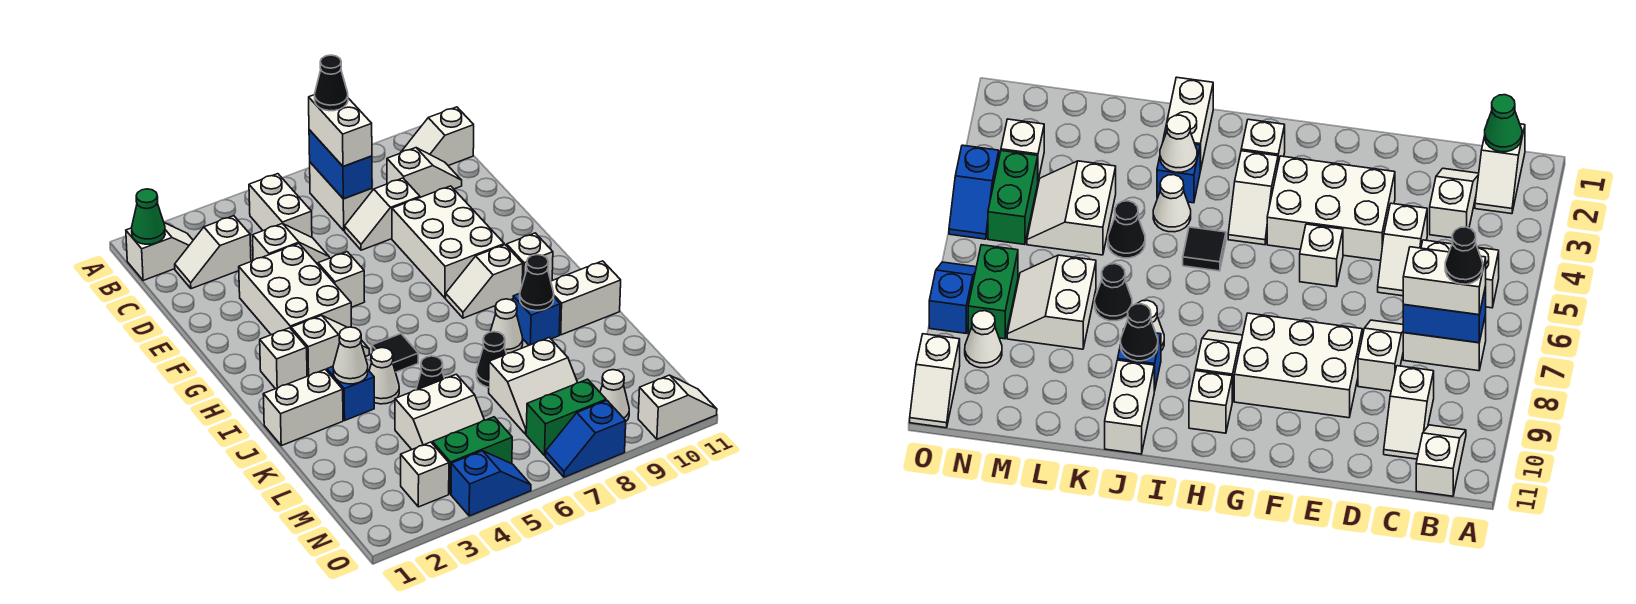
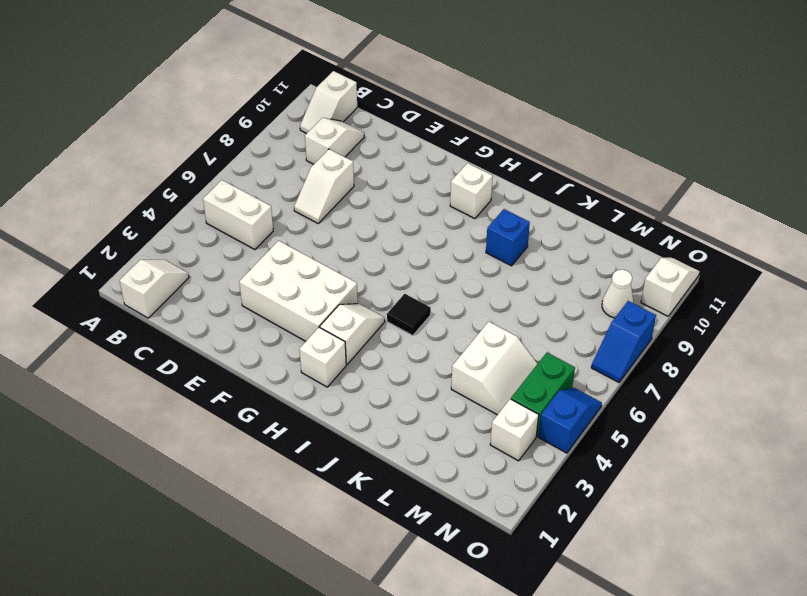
none -> white 1x2 brick [310,162,372,231]
none -> white 1x2 slope [175,216,251,289]
none -> white 1x2 slope [253,223,329,264]
none -> white 2x3 brick [392,186,504,298]

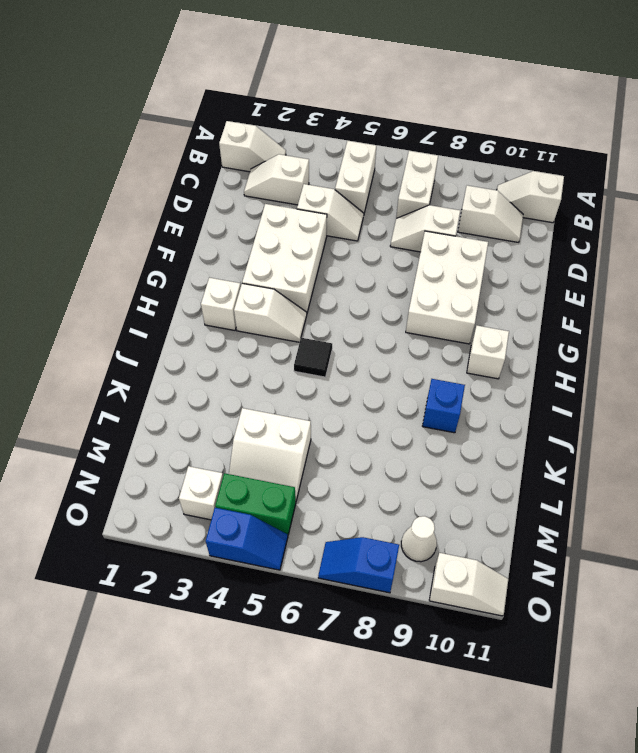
none -> white 1x1 brick [318,252,365,307]
none -> white 1x2 slope [446,245,523,318]
none -> white 1x2 brick [263,369,343,446]
none -> blue 1x1 brick [327,367,374,420]

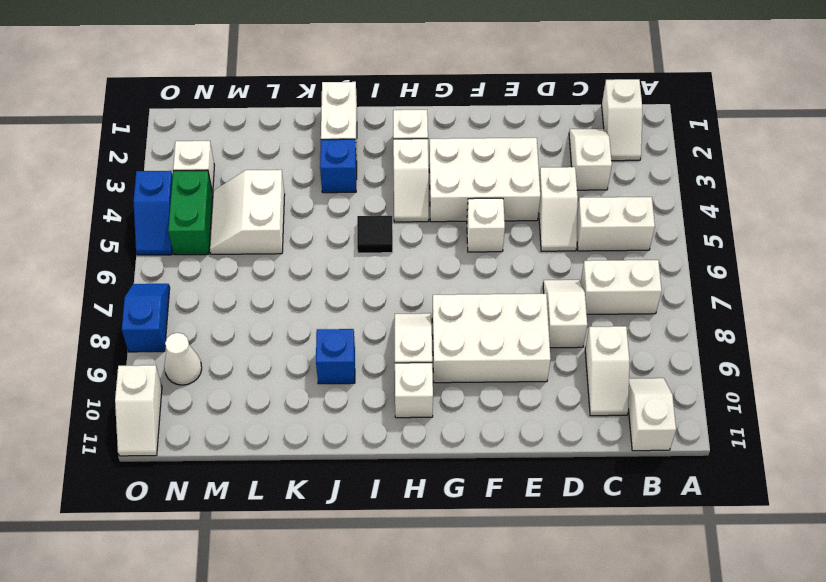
none -> white 1x1 cone [369,348,399,404]
none -> white 1x1 cone [490,299,523,354]
none -> white 1x2 brick [551,261,621,335]
none -> black 1x1 cone [416,356,444,390]

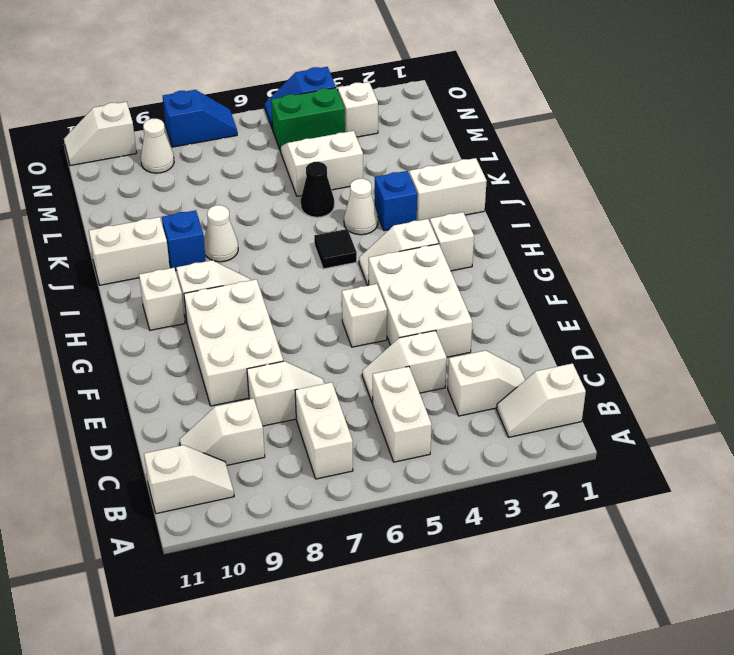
none -> black 1x1 cone [476,332,506,387]
none -> white 2x2 slope [489,338,578,434]
none -> green 1x2 brick [526,379,606,455]
none -> green 1x1 cone [132,189,165,244]

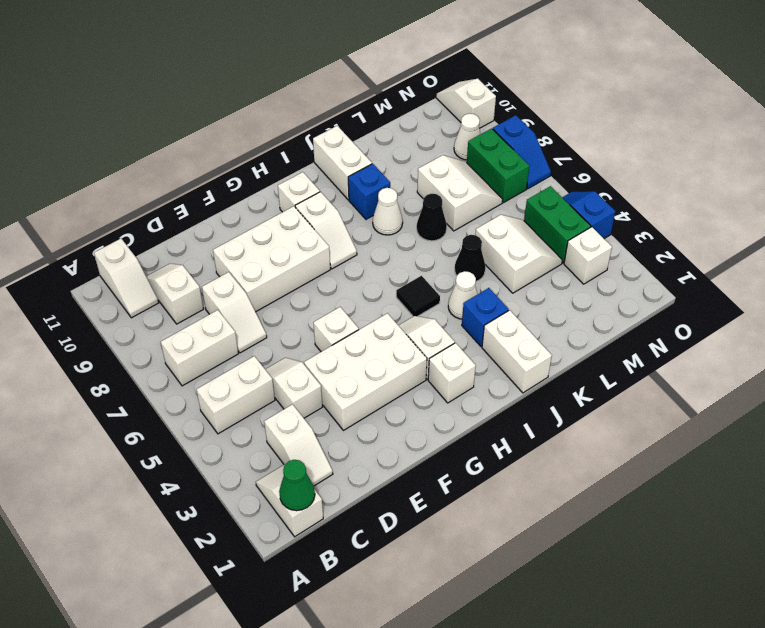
none -> blue 1x2 brick [309,130,372,199]
none -> white 1x1 cone [333,327,368,384]
none -> black 1x1 cone [520,255,554,311]
none -> white 1x2 brick [309,95,372,167]

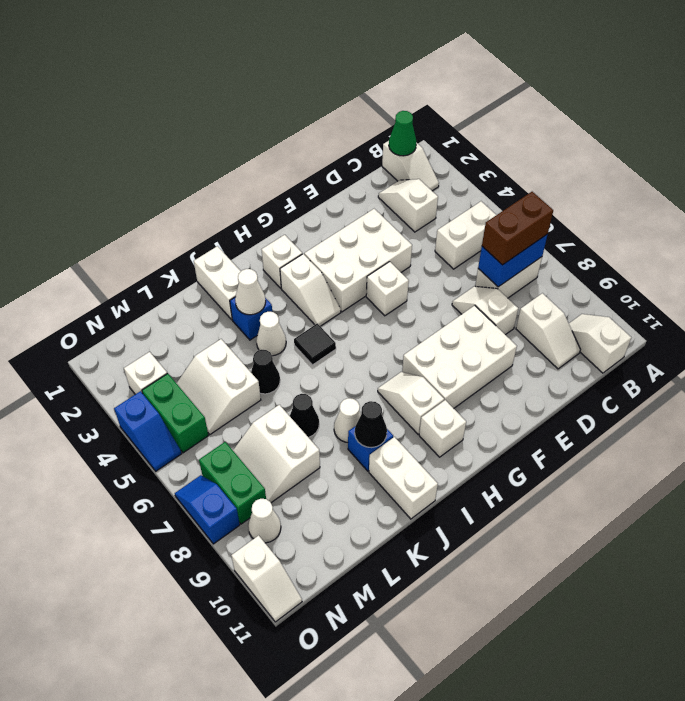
brown 1x2 brick [482,192,553,265] -> white 1x2 brick [309,95,372,167]
none -> white 1x2 slope [253,223,329,264]
none -> black 1x1 cone [315,55,348,111]

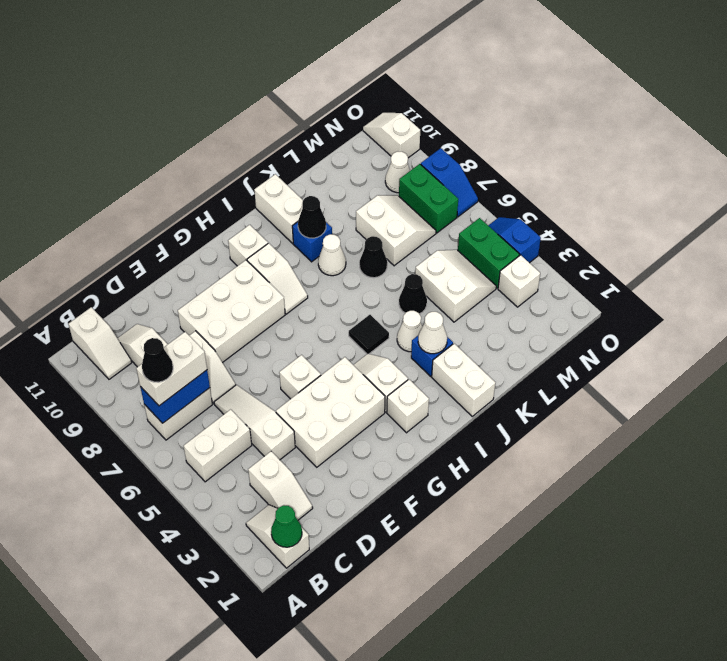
white 1x3 slope [214,385,295,460] -> white 1x2 slope [253,223,329,264]

